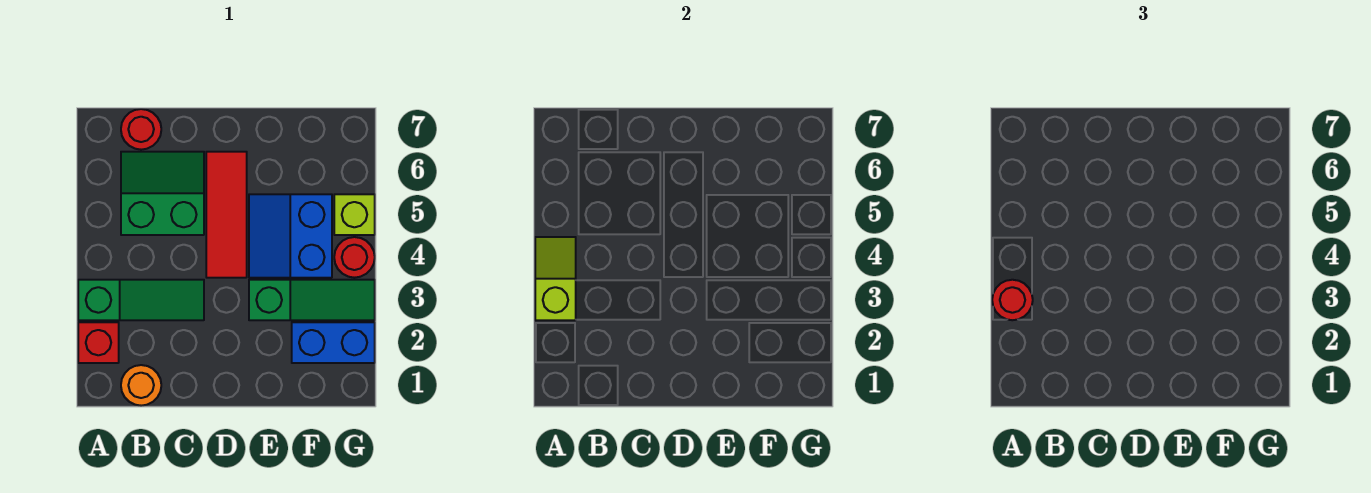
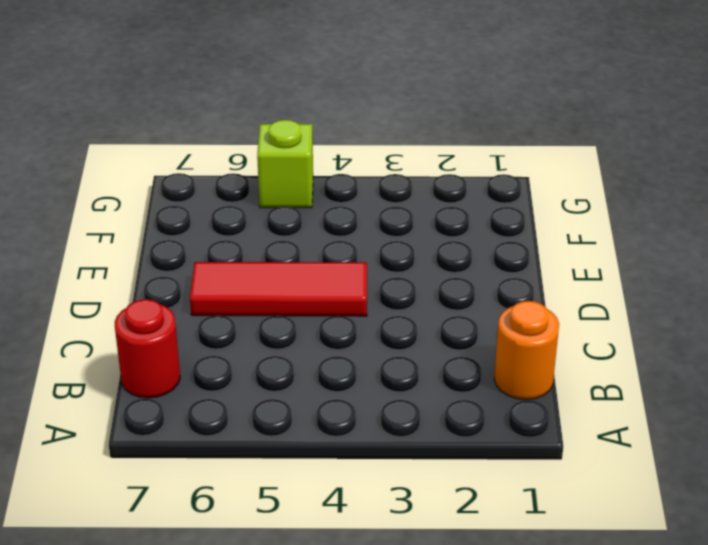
none -> red 1x1 brick [78,322,119,363]
none -> green 1x3 slope [78,280,204,320]
none -> green 2x2 slope [121,152,204,235]

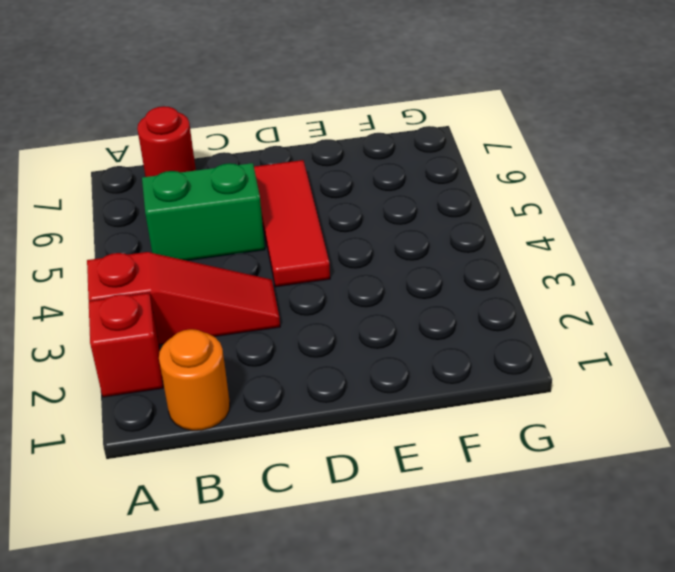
red 1x3 slope [87,252,280,344] -> green 1x3 slope [78,280,204,320]
none -> green 1x3 slope [249,280,375,320]
none -> blue 2x2 slope [249,194,332,278]
none -> blue 1x2 brick [292,322,375,363]

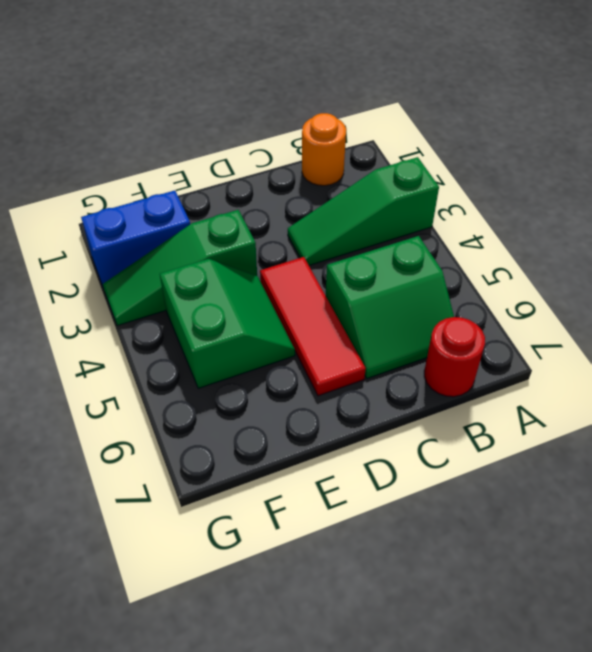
green 2x2 slope [160,259,295,388] -> blue 2x2 slope [249,194,332,278]
none -> red 1x1 brick [78,322,119,363]
none -> red 1x1 round brick [334,237,375,278]
none -> lime 1x1 brick [334,194,375,235]

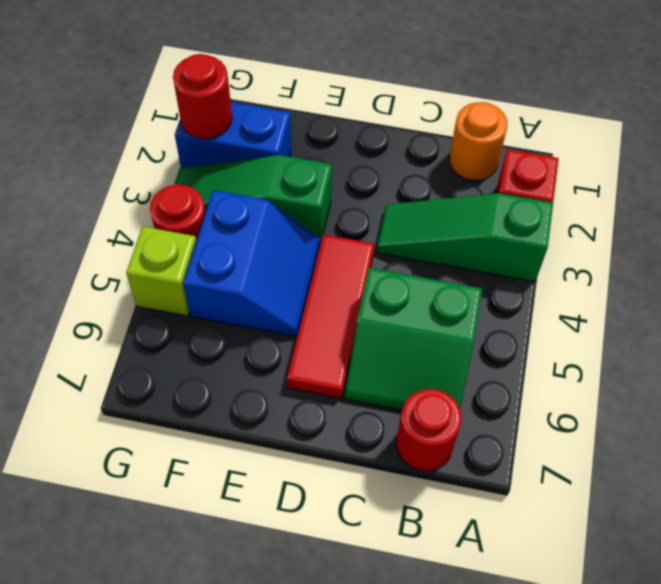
red 1x1 round brick [173,54,232,139] -> red 1x1 round brick moved to [992,280,1033,320]
none -> lime 1x2 slope [535,237,576,320]

